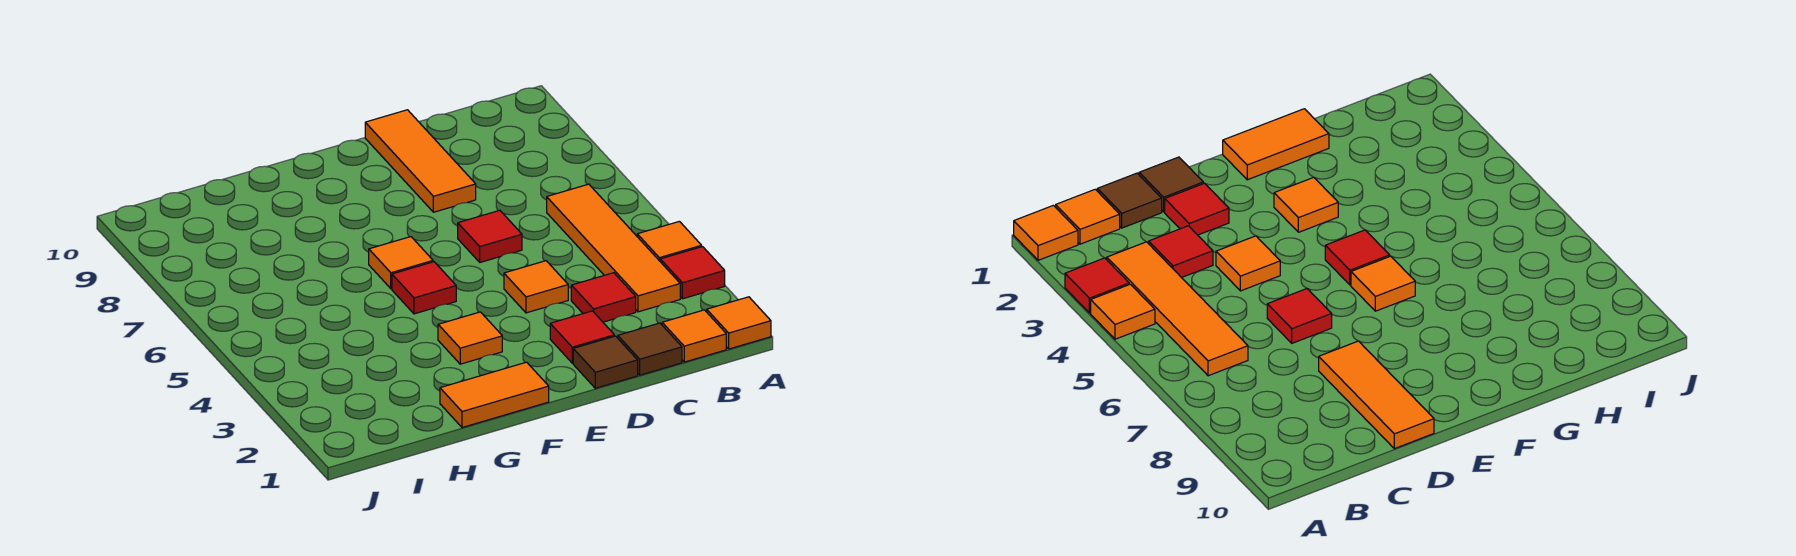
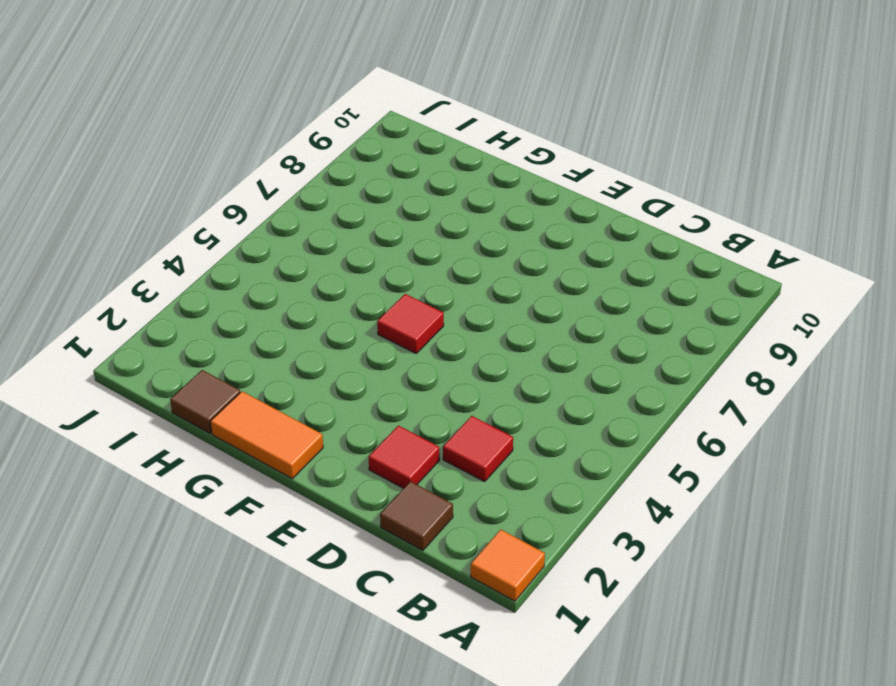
brown 1x1 tile [170,370,240,433] -> brown 1x1 tile moved to [573,336,638,388]
none -> red 1x1 tile [660,247,725,299]
none -> orange 1x1 tile [637,221,702,261]
none -> orange 1x1 tile [662,310,726,362]

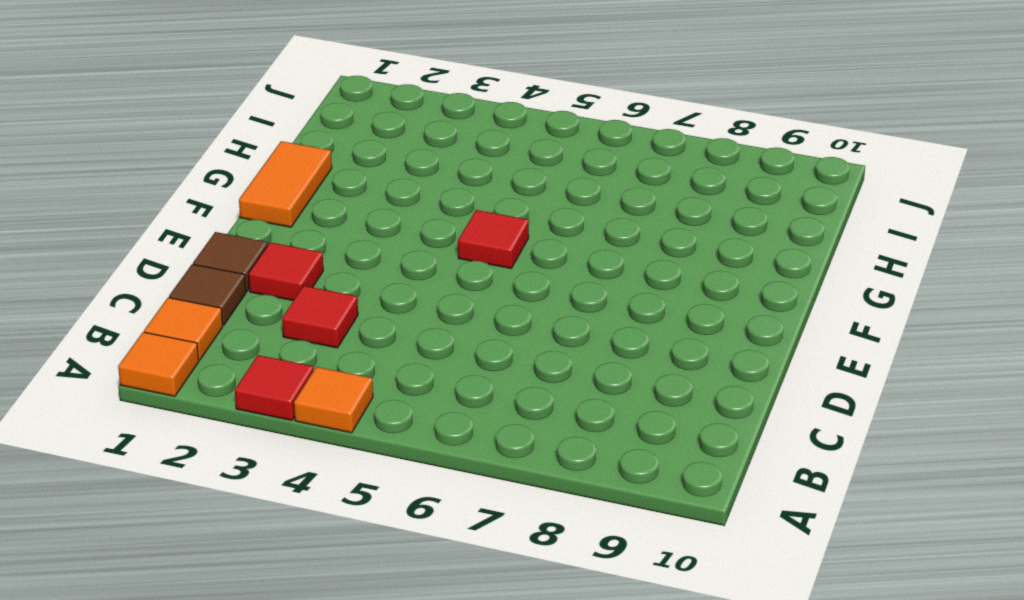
none -> orange 1x4 tile [547,184,680,312]
none -> orange 1x1 tile [504,261,568,313]
none -> red 1x1 tile [458,210,522,262]

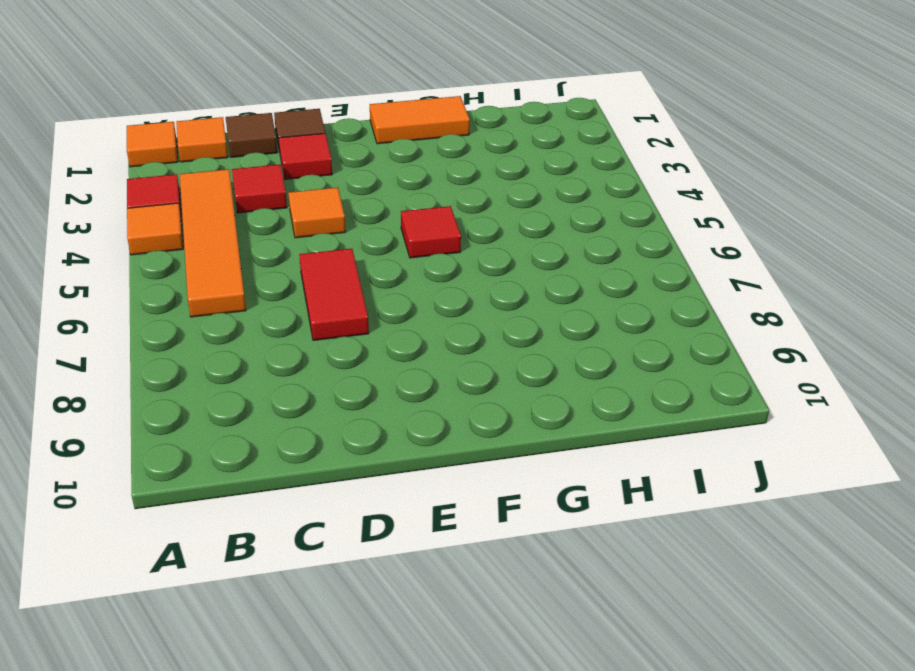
red 1x2 tile [299,249,369,340] -> red 1x1 tile [458,210,522,262]
none -> orange 1x3 tile [365,110,476,212]
none -> orange 1x1 tile [438,312,502,364]
none -> orange 1x1 tile [369,237,433,289]

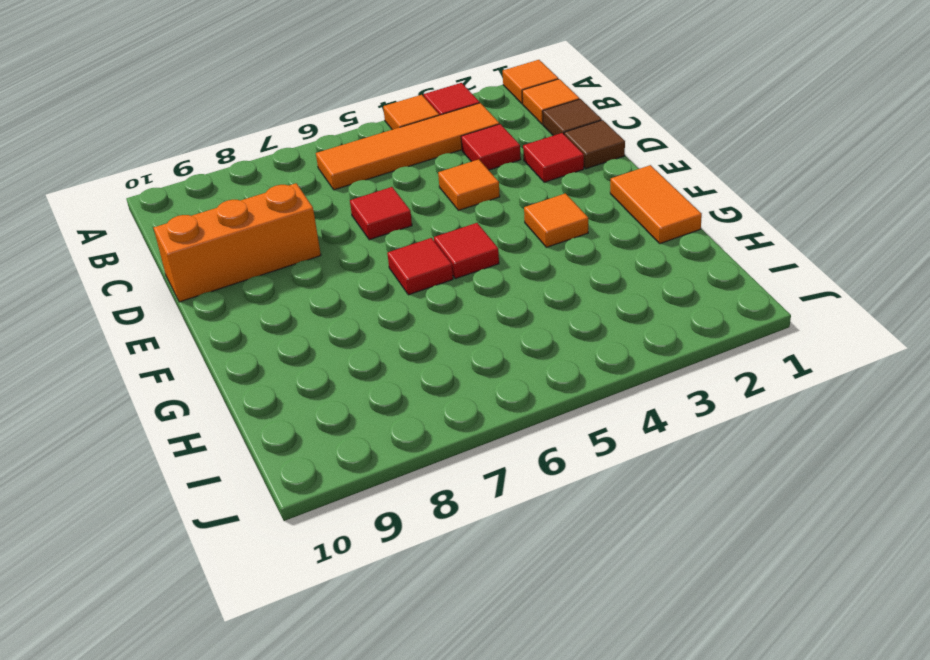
orange 1x3 brick [154,183,321,302] -> orange 1x3 tile [365,110,476,212]
red 1x1 tile [387,238,453,295] -> orange 1x1 tile [369,237,433,289]

